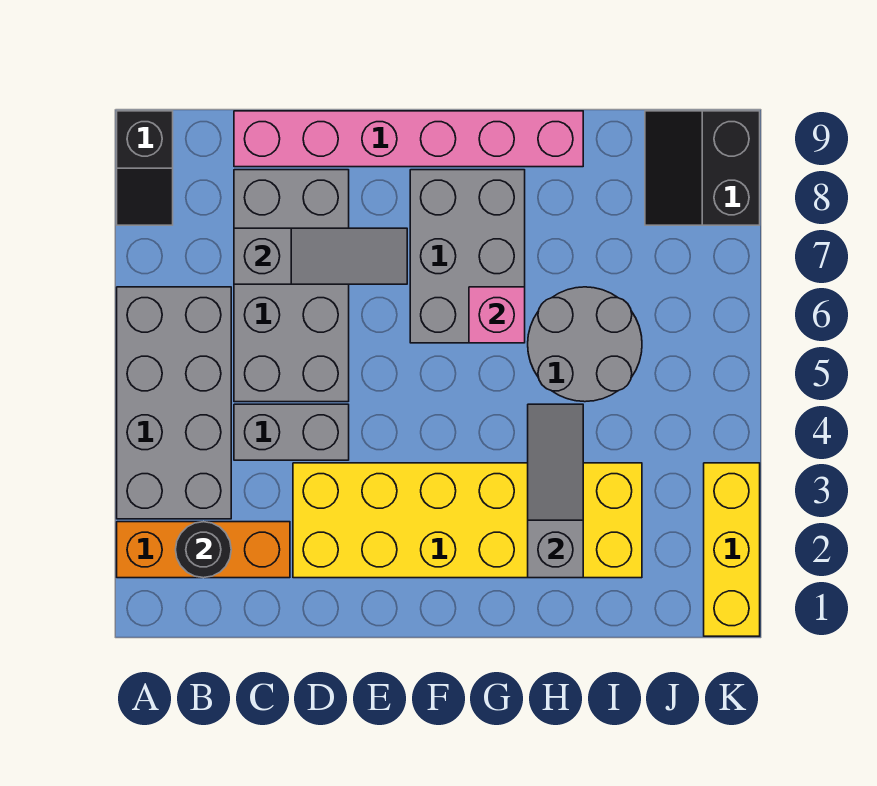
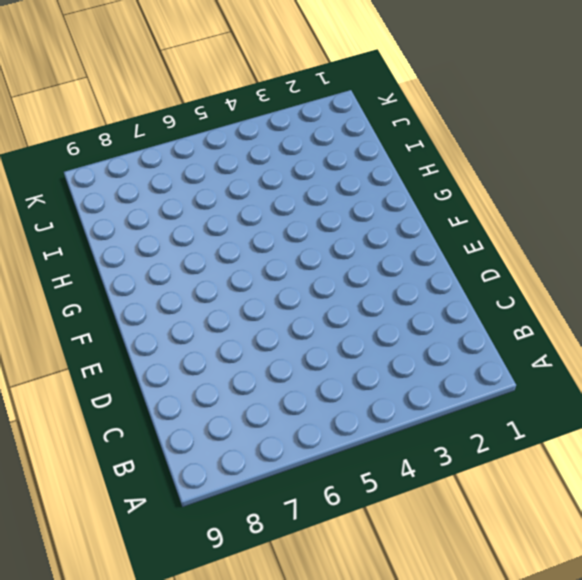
none -> orange 1x3 brick [117,522,290,578]
none -> grey 2x4 brick [117,287,231,519]
none -> black 1x2 slope [117,111,173,225]

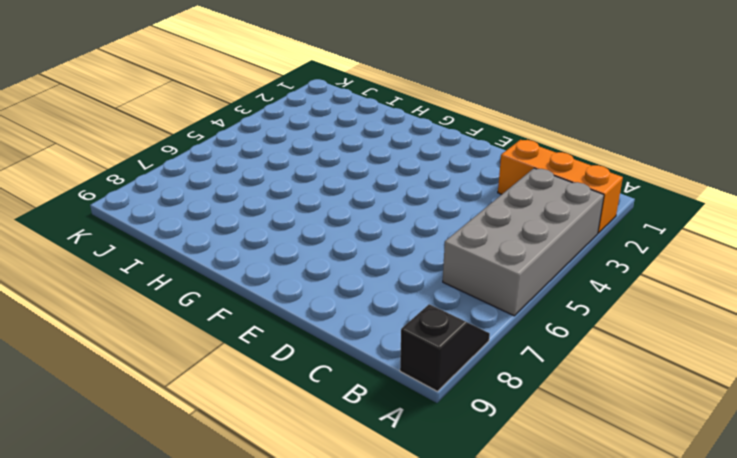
none -> grey 1x2 brick [234,404,349,460]
none -> grey 2x4 brick [234,170,349,402]
none -> pink 1x6 brick [234,111,583,167]

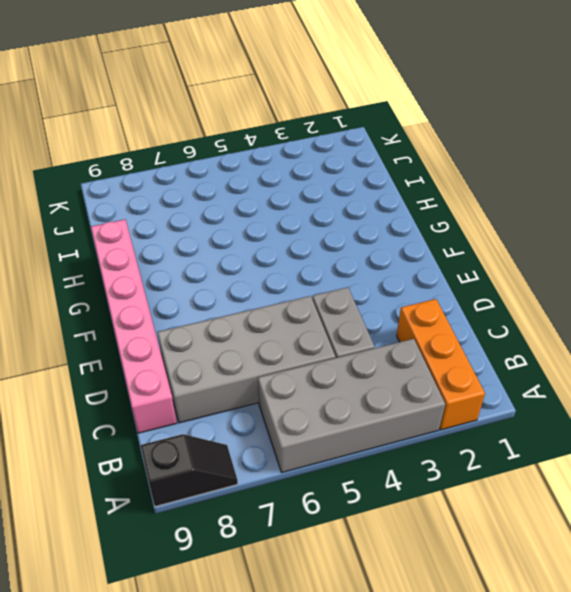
none -> yellow 2x6 brick [293,463,642,578]
none -> grey 2x3 brick [410,170,525,343]
none -> grey 2x2 round brick [528,287,642,402]

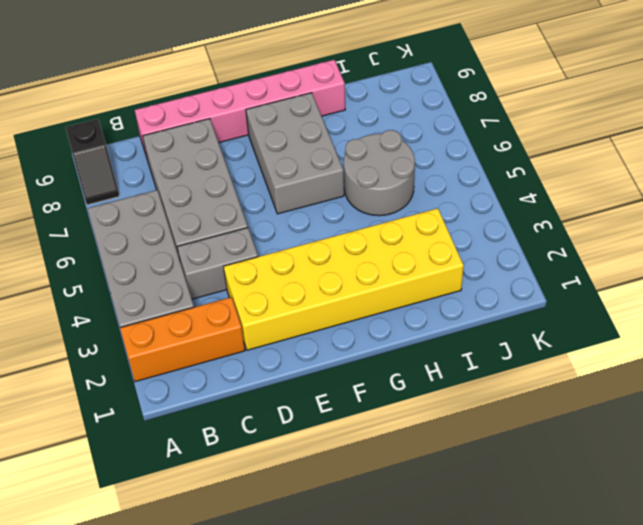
none -> black 2x2 slope [645,111,760,225]
none -> yellow 1x3 brick [704,463,760,636]
none -> black 1x1 round brick [175,522,231,578]

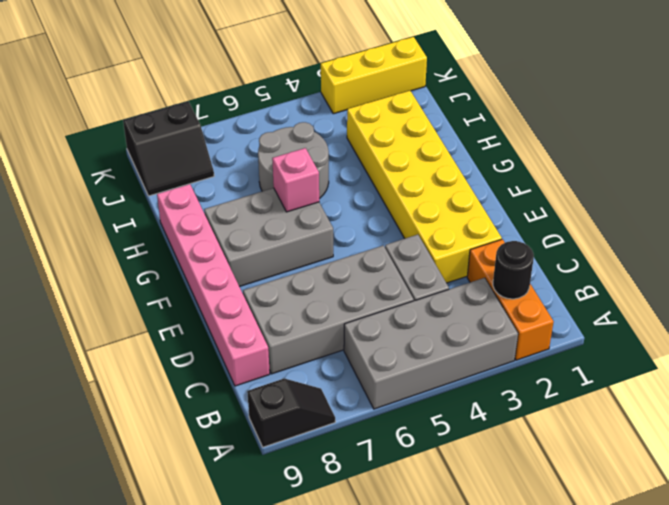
none -> grey 1x3 slope [234,228,407,284]
none -> grey 1x3 slope [528,404,583,578]

